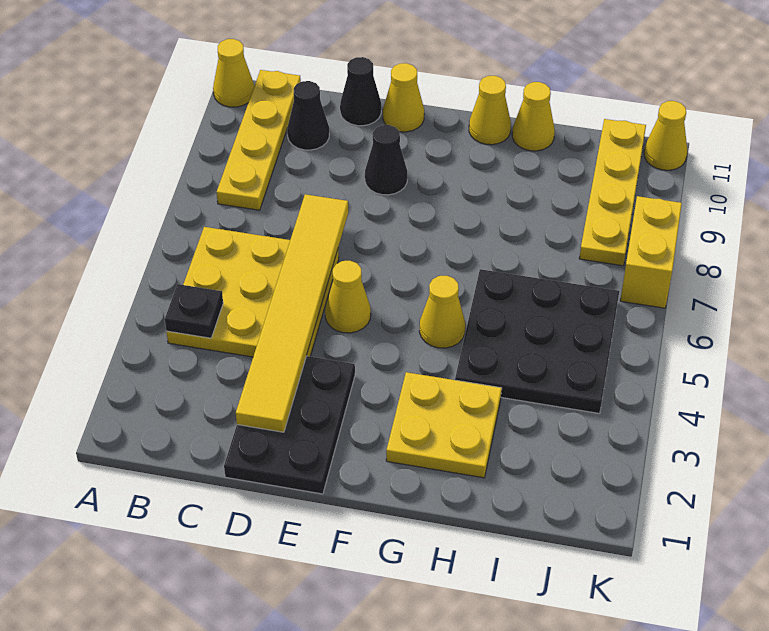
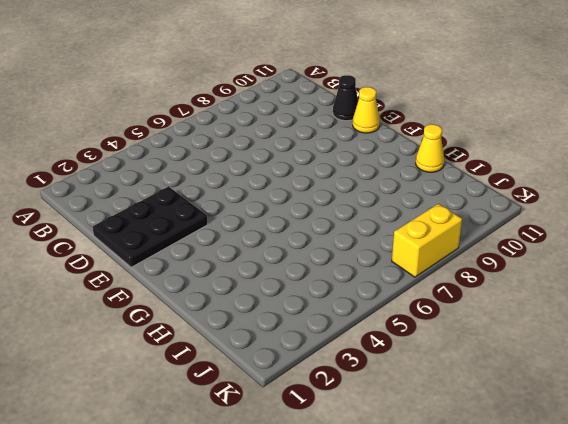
none -> yellow 1x1 cone [213,39,254,107]
none -> yellow 3x3 plate [166,227,339,357]
none -> yellow 1x4 plate [217,70,301,210]

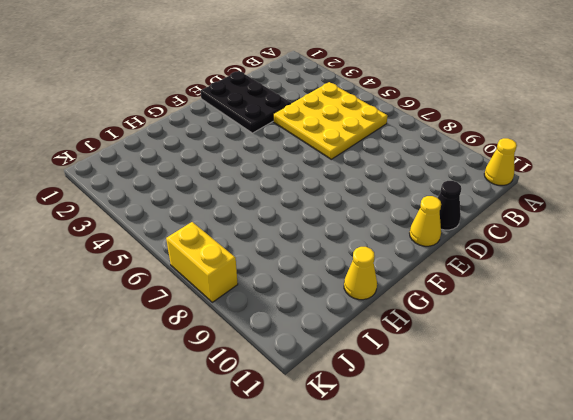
none -> yellow 1x4 plate [217,70,301,210]
none -> black 1x1 cone [287,81,329,150]
none -> yellow 1x1 cone [325,261,371,333]

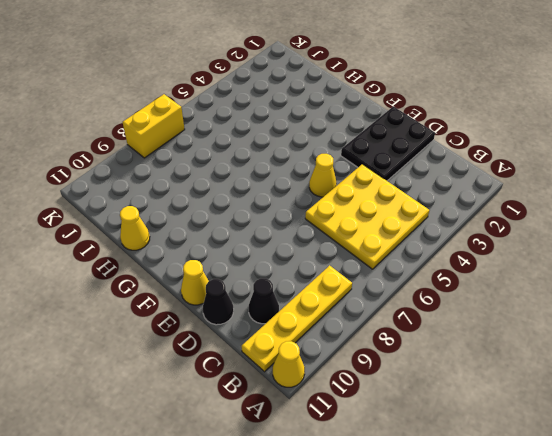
none -> black 1x1 cone [365,125,407,195]
none -> yellow 2x2 plate [386,372,502,478]
none -> yellow 1x1 cone [419,276,465,348]

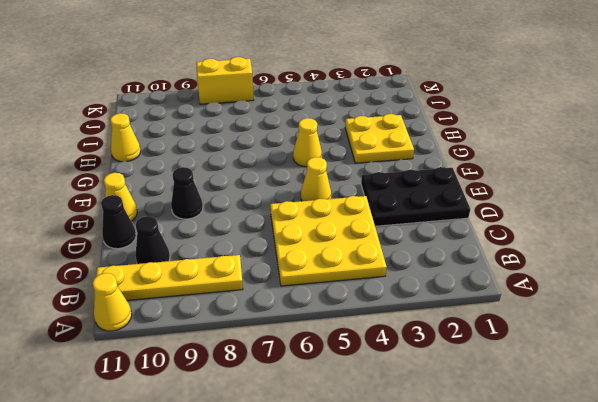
none -> yellow 1x1 cone [469,76,511,145]
none -> black 3x3 plate [455,269,619,413]
none -> yellow 1x4 plate [579,119,646,266]

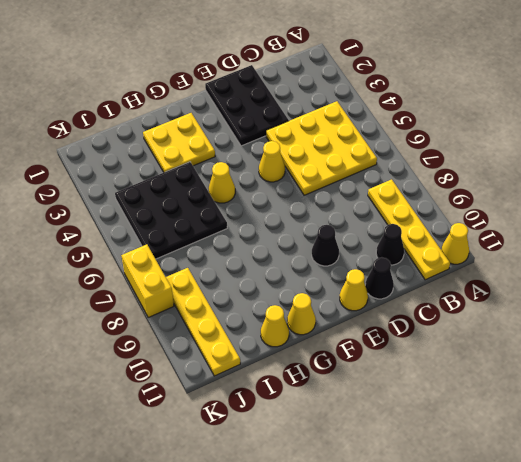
none -> yellow 1x1 cone [644,101,687,170]
none -> black 1x1 plate [165,284,223,338]
none -> yellow 1x6 tile [236,194,348,432]

